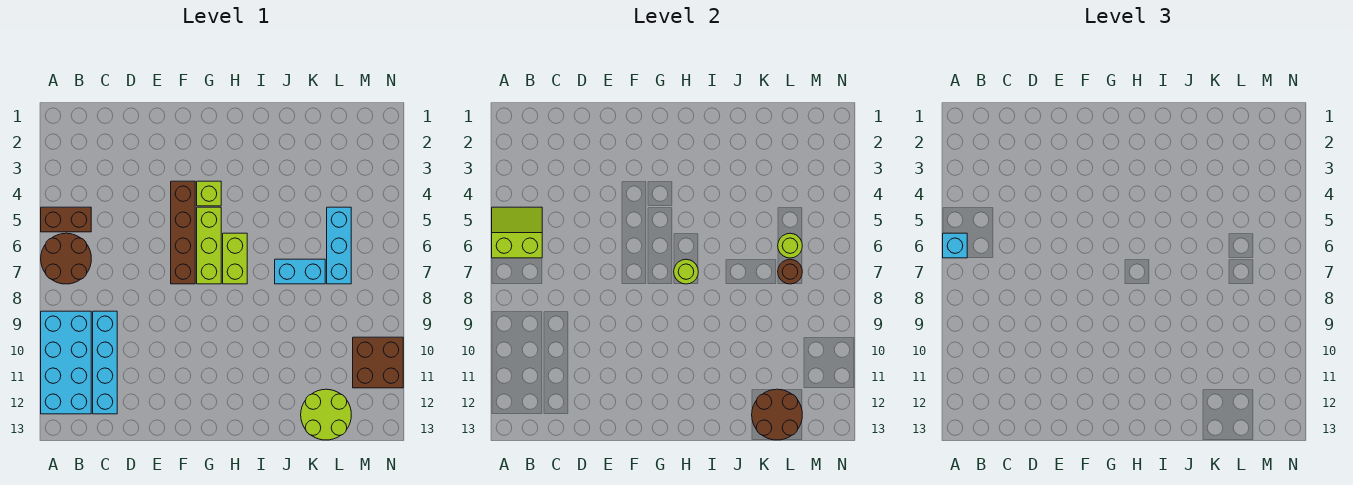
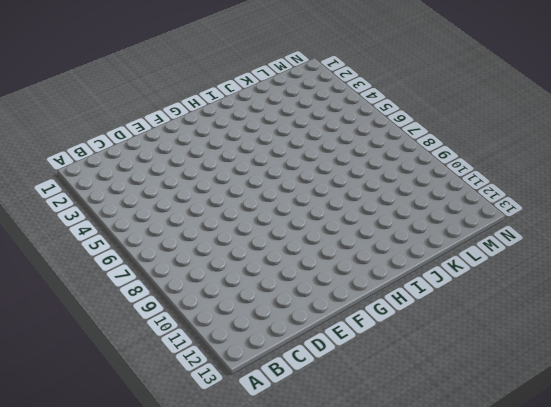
none -> brown 1x2 brick [41,207,91,232]
none -> brown 2x2 round brick [41,233,91,284]
none -> cyan 2x4 brick [41,311,91,414]

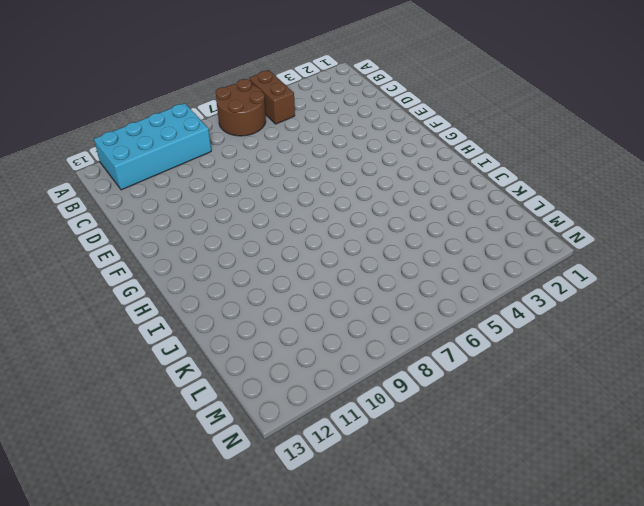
none -> cyan 1x4 brick [93,311,117,414]
none -> brown 1x4 brick [171,181,195,284]
none -> lime 1x1 brick [197,181,221,206]

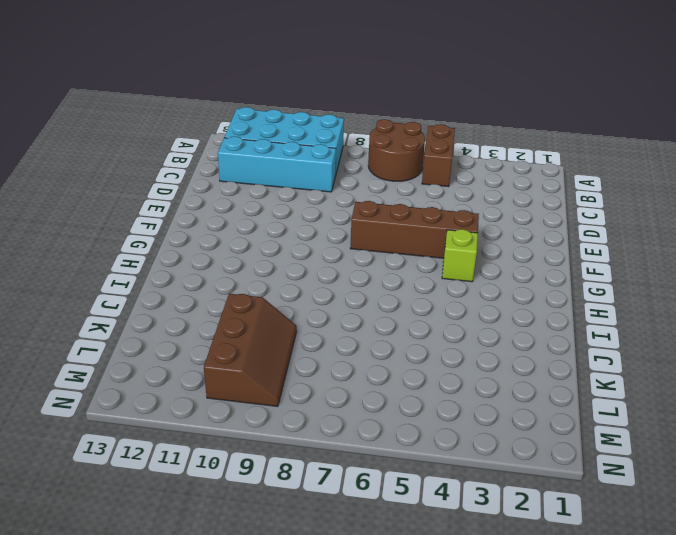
brown 2x3 slope [204,294,297,406] -> brown 2x2 brick [353,337,403,388]
none -> lime 1x3 brick [197,207,221,284]
none -> lime 1x2 brick [223,233,247,284]
none -> cyan 1x2 brick [275,259,325,284]

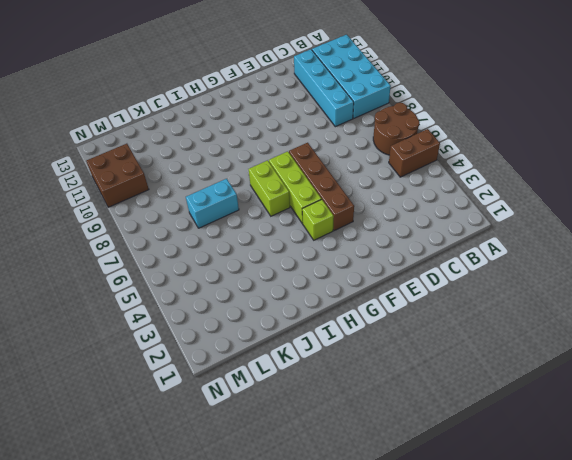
none -> lime 2x2 round brick [301,389,351,440]
none -> cyan 1x3 brick [327,207,351,284]
none -> lime 2x2 slope [492,207,542,258]

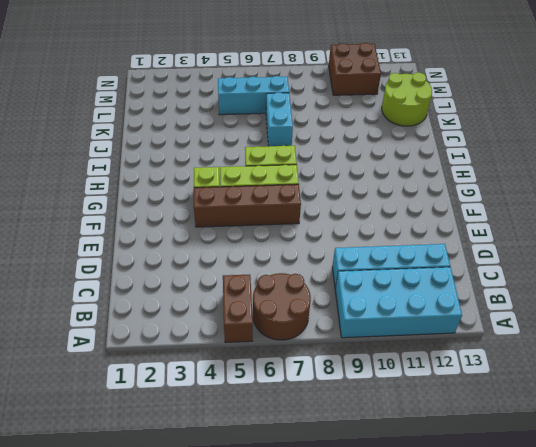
none -> lime 2x2 slope [492,207,542,258]
none -> lime 1x1 round brick [674,259,698,284]
none -> brown 2x2 round brick [752,389,802,440]

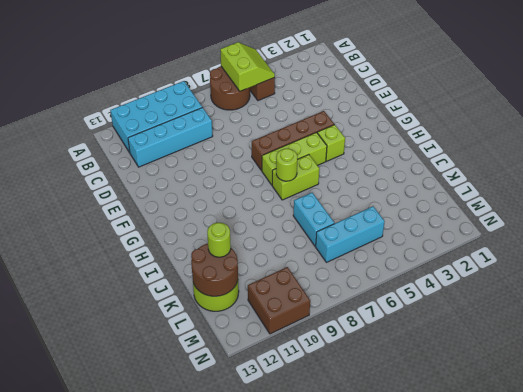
lime 1x1 round brick [207,223,231,257] -> lime 1x1 round brick moved to [778,233,802,258]
none -> brown 1x1 round brick [778,259,802,284]
none -> cyan 1x1 brick [943,233,967,258]

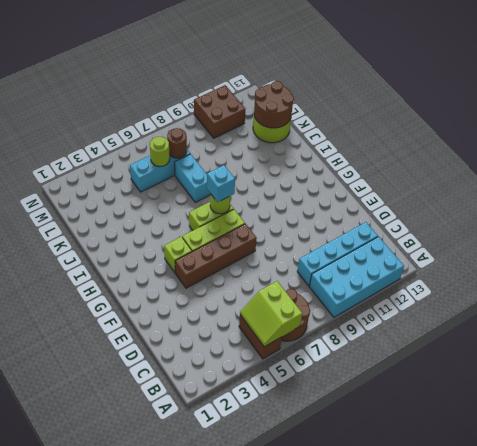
cyan 1x1 brick [207,165,235,202] -> cyan 1x1 brick moved to [943,233,967,258]

